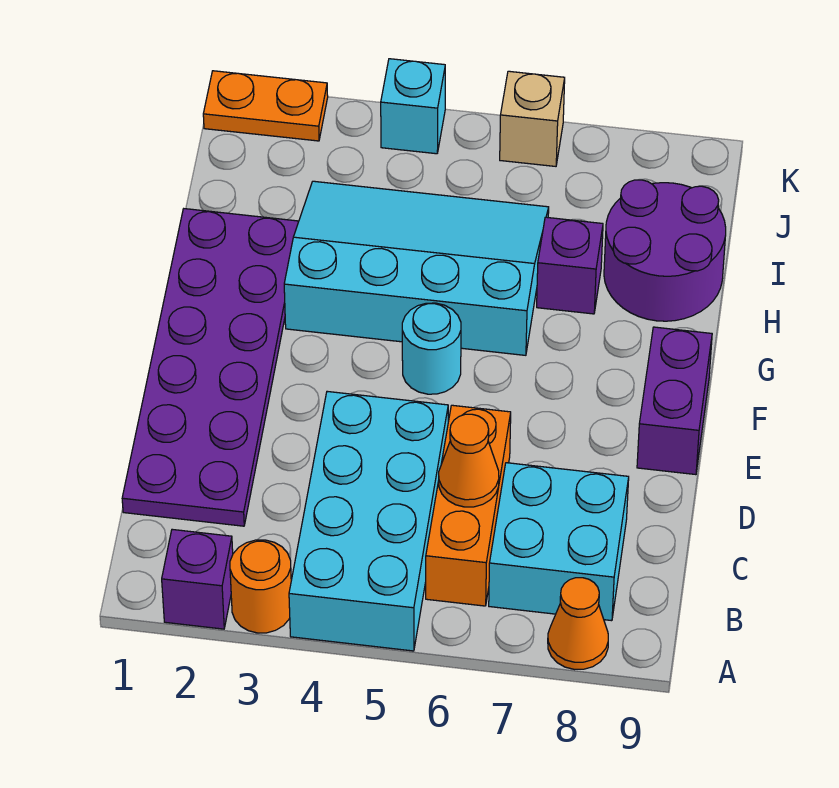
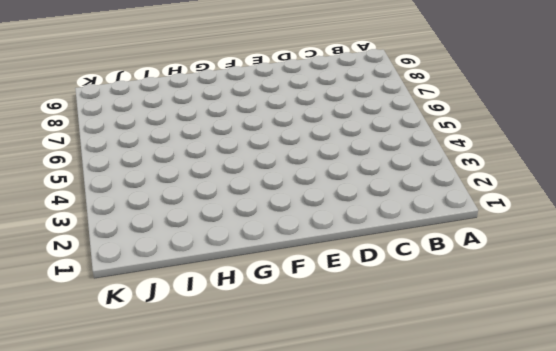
none -> purple 1x1 brick [162,529,233,629]
none -> orange 1x1 round brick [230,540,291,633]
none -> cyan 2x4 brick [289,391,448,651]

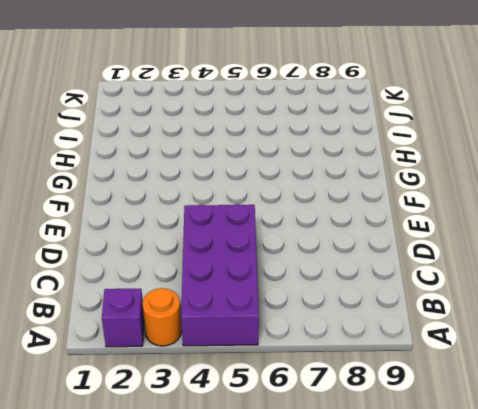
purple 2x4 brick [181,204,259,346] -> cyan 2x4 brick [289,391,448,651]
none -> orange 1x1 cone [548,578,608,670]
none -> orange 1x3 brick [426,405,511,606]
none -> cyan 2x2 brick [489,463,629,621]

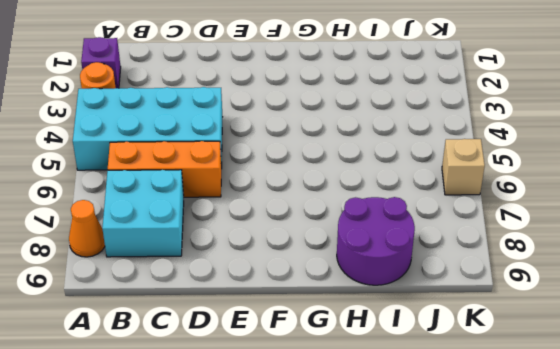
none -> purple 2x6 plate [122,209,299,526]
none -> purple 1x2 brick [637,327,712,475]
none -> cyan 1x1 round brick [402,303,461,394]

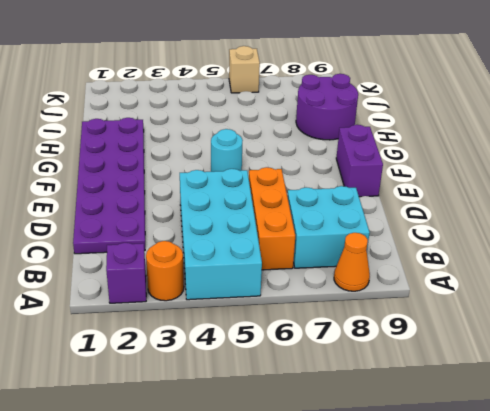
none -> cyan 3x4 slope [284,181,549,355]
none -> purple 1x1 brick [537,217,603,314]
none -> orange 1x2 plate [203,71,328,141]

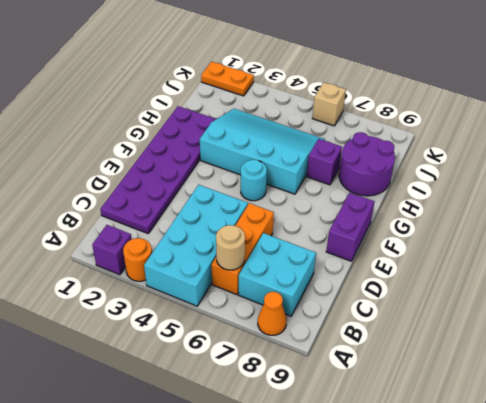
tan 1x1 round brick [216,225,245,270] -> none
none -> cyan 1x1 brick [381,59,445,154]
none -> orange 1x1 cone [439,414,499,507]

